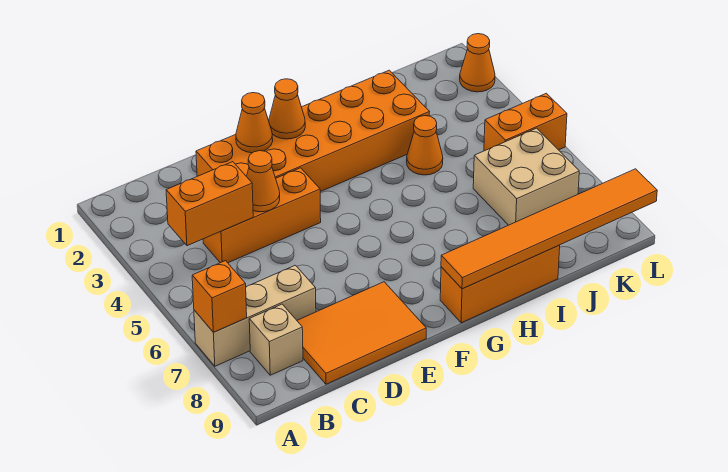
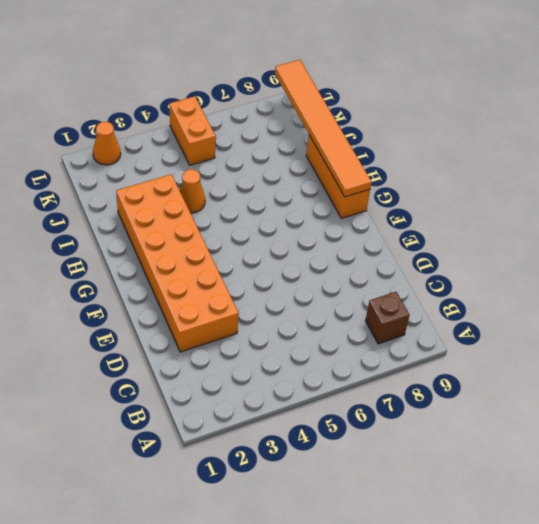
brown 1x1 brick [365,292,410,344] -> tan 1x1 brick [249,304,303,375]
none -> tan 1x3 brick [194,265,316,366]
none -> orange 1x3 brick [203,168,321,263]
none -> orange 2x3 tile [297,282,426,384]

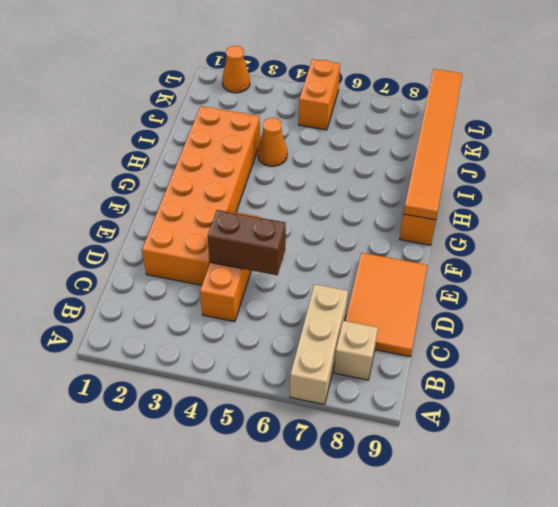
brown 1x2 brick [207,210,286,275] -> orange 1x1 cone [247,151,280,212]
none -> tan 2x2 brick [473,128,579,225]
none -> orange 1x1 brick [192,261,247,332]
none -> orange 1x2 brick [166,162,253,246]

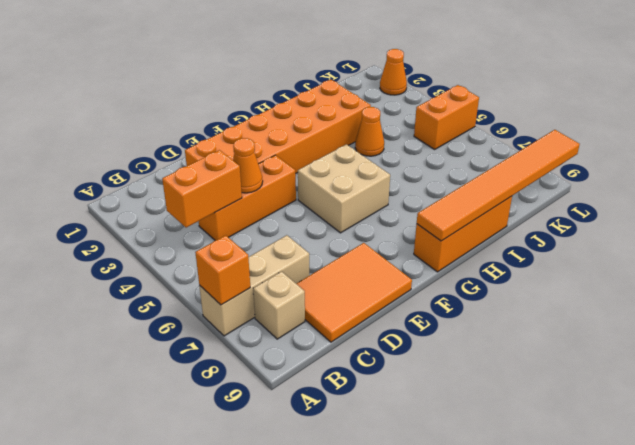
tan 2x2 brick [298,144,390,233] -> tan 2x2 brick moved to [473,128,579,225]
none -> orange 1x1 cone [236,93,273,153]
none -> orange 1x1 cone [269,79,305,139]

